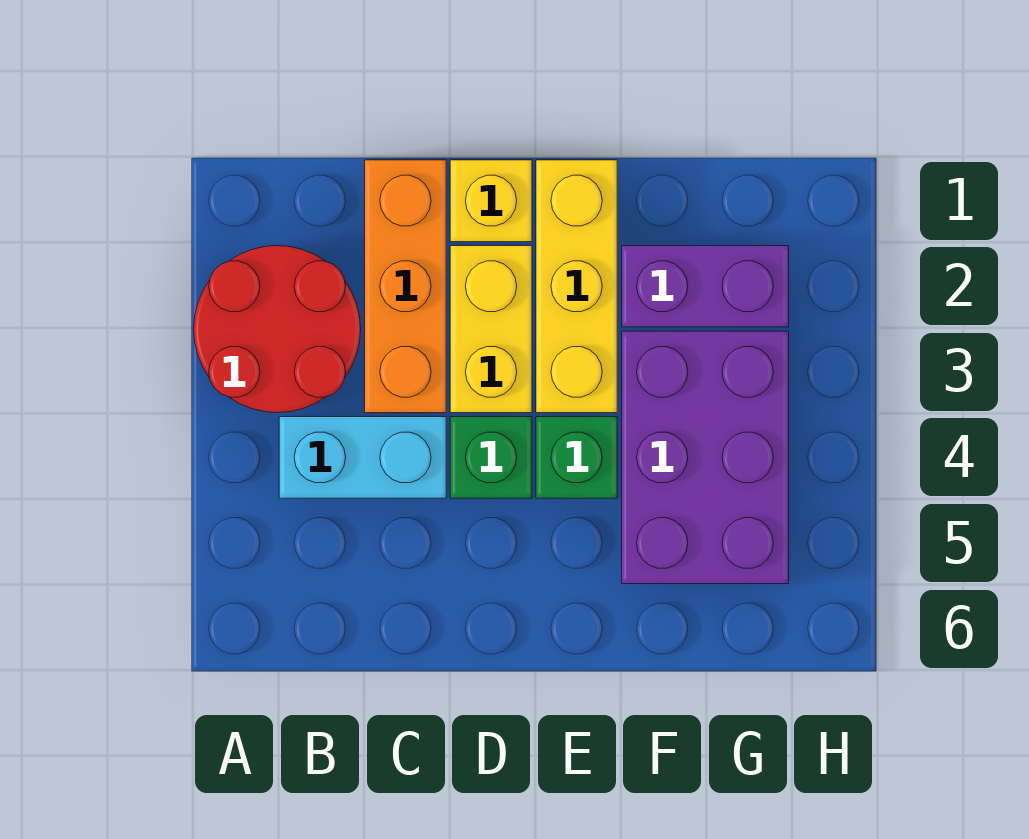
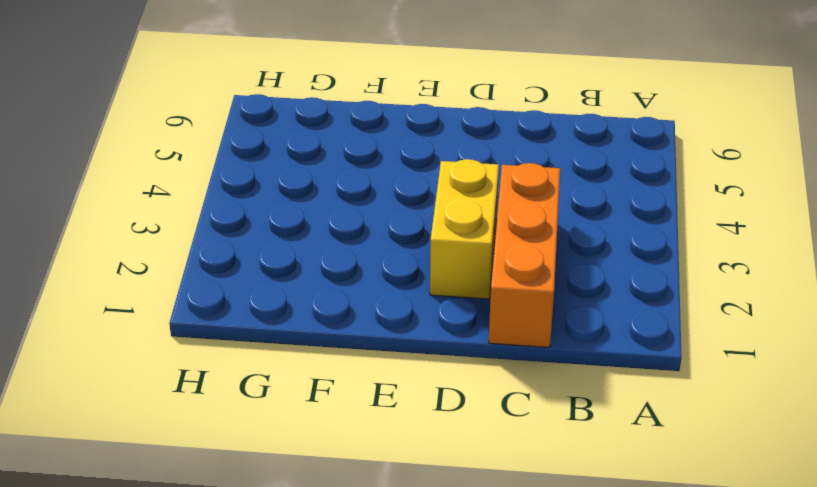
none -> red 2x2 round brick [194,246,361,413]
none -> cyan 1x2 brick [279,417,446,498]

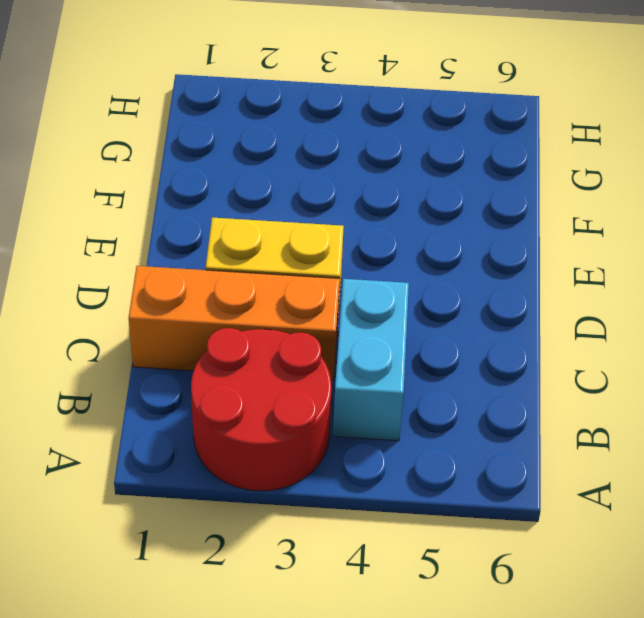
none -> yellow 1x1 brick [450,160,532,242]
none -> green 1x1 brick [450,417,532,498]

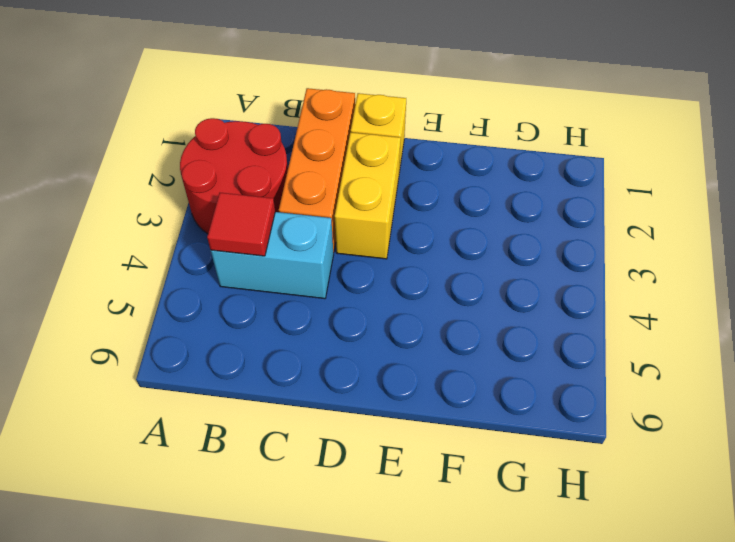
red 1x1 tile [207,193,275,256] -> none
none -> green 1x1 brick [450,417,532,498]
none -> yellow 1x3 brick [536,160,617,413]

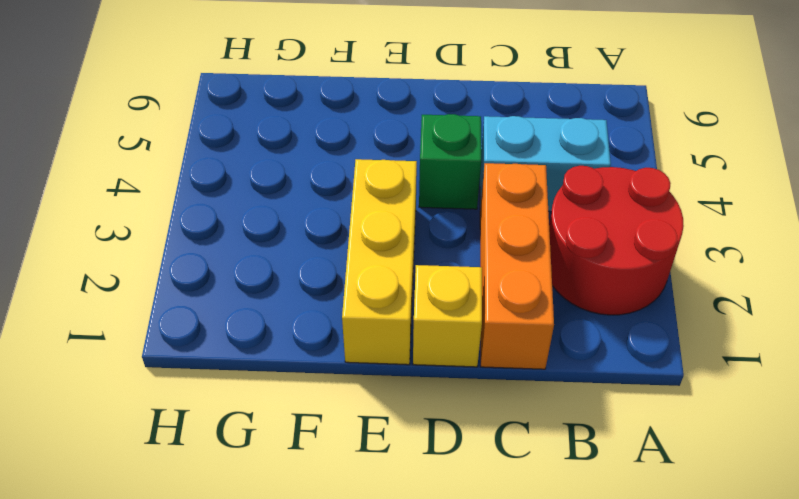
none -> yellow 1x2 brick [450,246,532,413]
none -> green 1x1 brick [536,417,617,498]

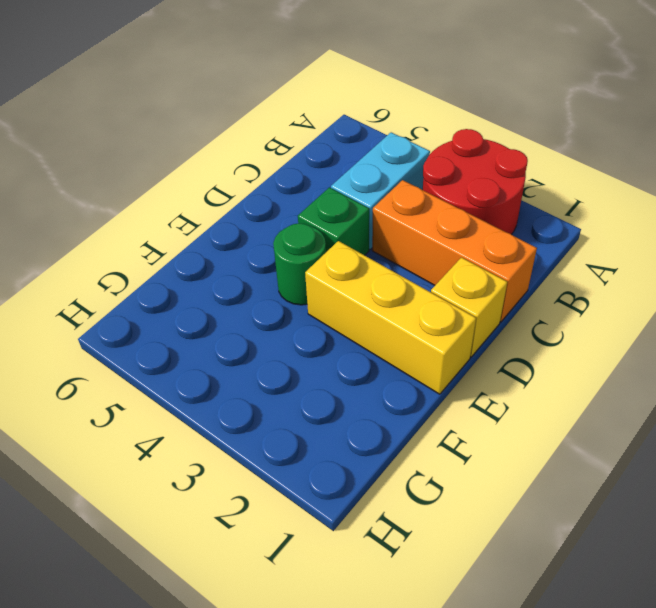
green 1x1 round brick [273,223,326,305] -> green 1x1 brick [536,417,617,498]
none -> yellow 1x2 brick [450,246,532,413]
none -> purple 1x2 brick [622,246,789,327]

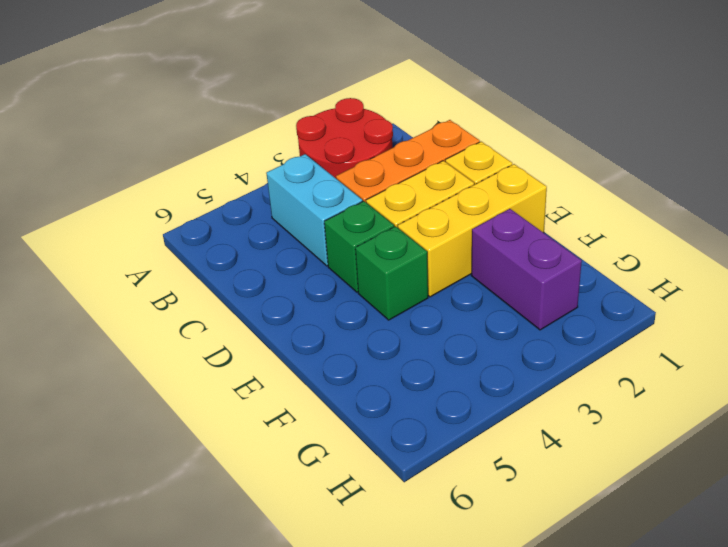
none -> purple 2x3 brick [622,331,789,584]

